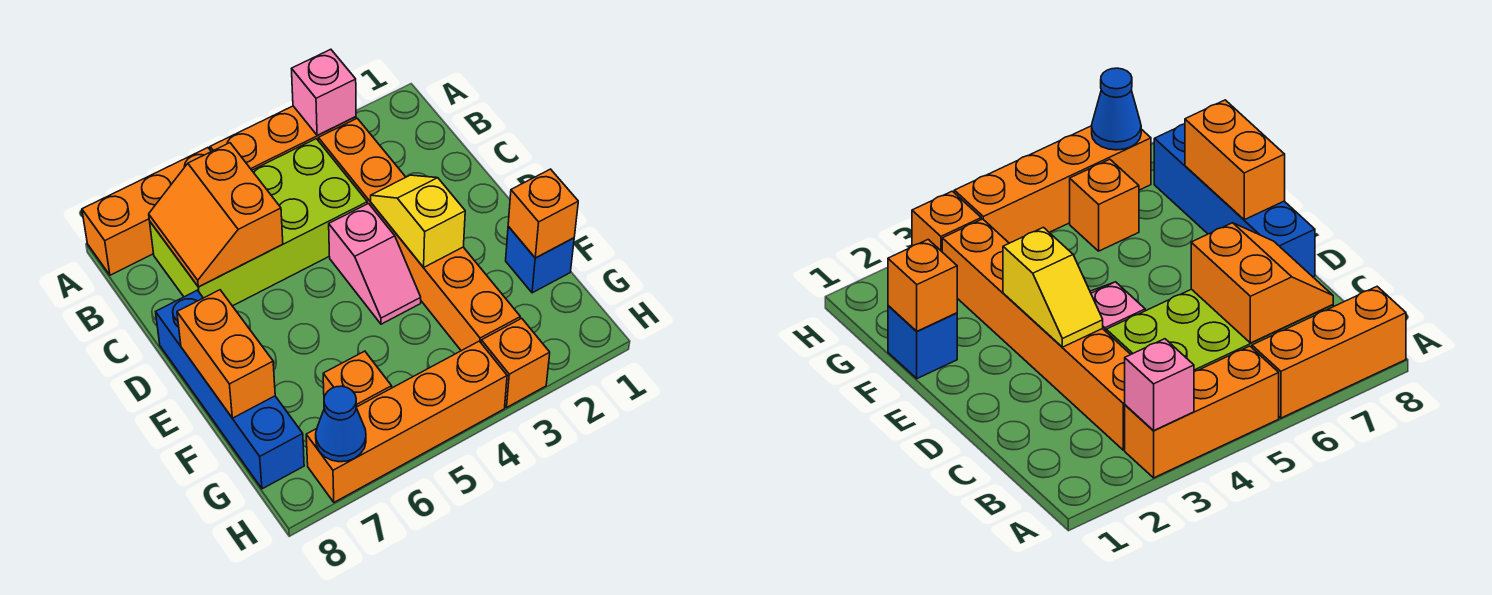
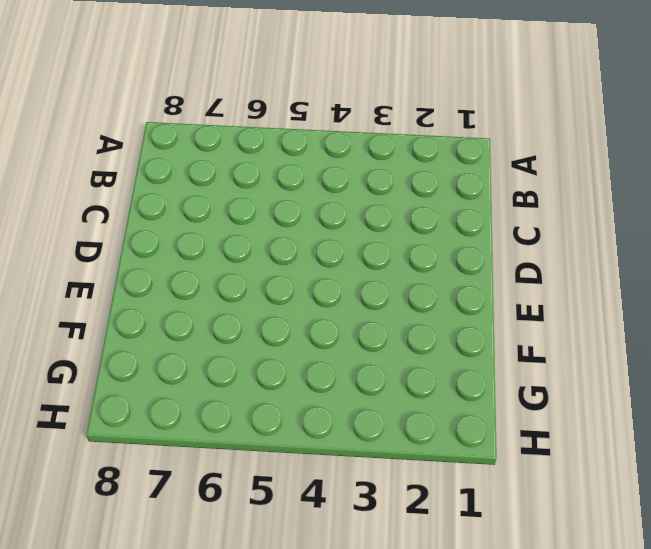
none -> orange 1x3 brick [210,106,356,170]
none -> orange 1x3 brick [82,148,211,275]
none -> orange 1x6 brick [318,118,520,351]

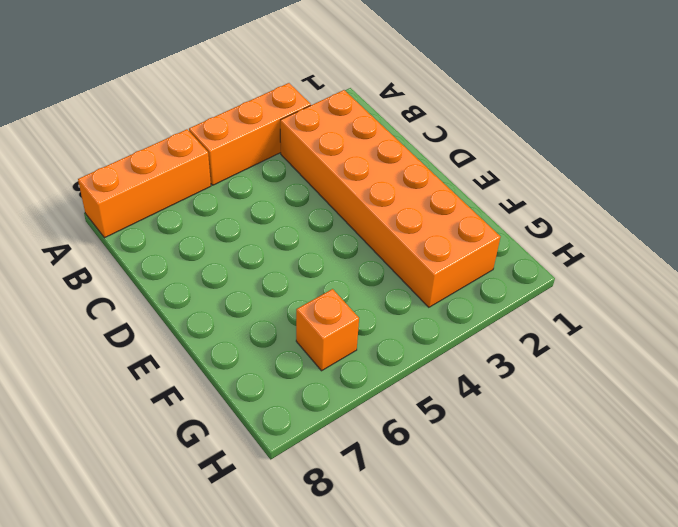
orange 2x6 brick [280,90,500,307] -> orange 1x6 brick [318,118,520,351]
none -> lime 2x4 brick [150,139,367,306]
none -> pink 1x2 slope [329,204,421,324]
none -> blue 1x4 brick [156,290,304,489]

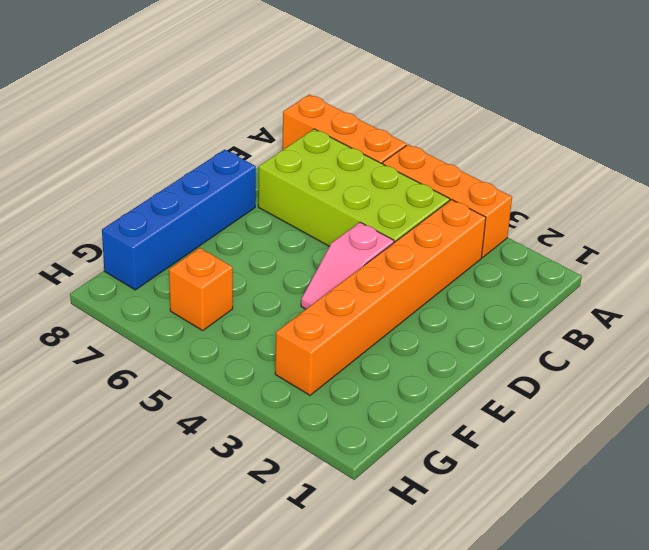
none -> blue 1x1 brick [506,227,574,293]
none -> orange 1x1 brick [481,318,550,407]
none -> orange 1x4 brick [306,341,507,502]

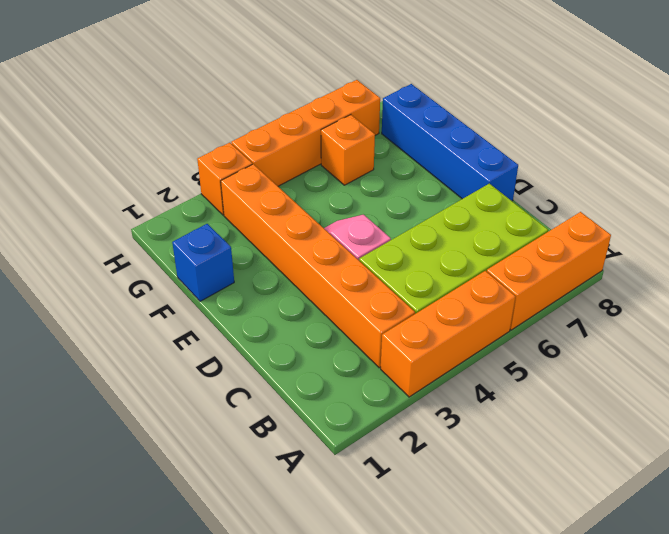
none -> pink 1x1 brick [292,49,356,136]
none -> orange 2x2 slope [149,143,283,287]
none -> yellow 1x2 slope [371,175,465,267]

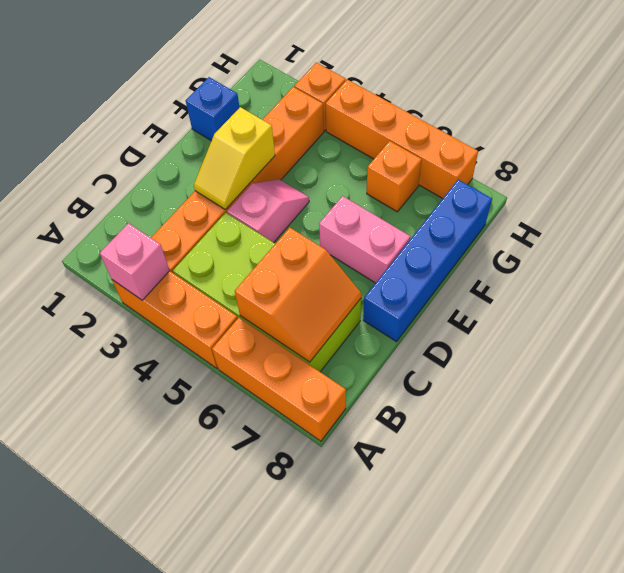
pink 1x2 brick [319,196,410,283] -> none
none -> orange 1x2 brick [177,290,275,418]
none -> orange 1x1 brick [508,169,578,258]
none -> blue 1x1 cone [316,386,366,462]

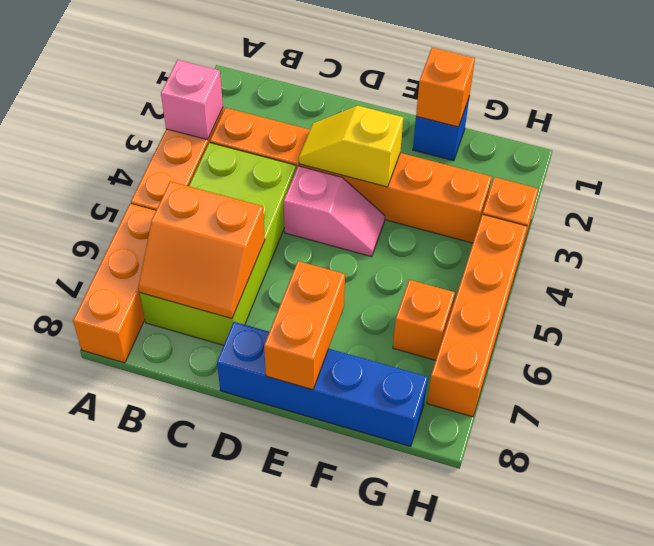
orange 1x2 brick [264,261,345,390] -> orange 1x2 brick turned to [177,290,275,418]
none -> blue 1x1 cone [316,386,366,462]

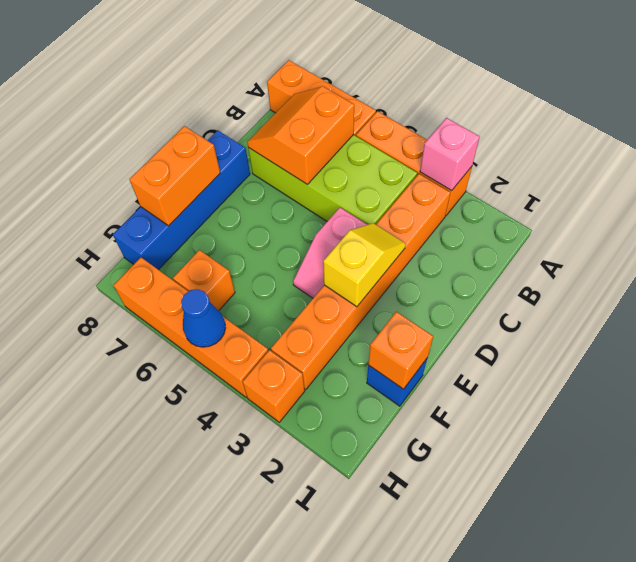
blue 1x1 cone [181,289,225,347] -> blue 1x1 cone moved to [316,386,366,462]

